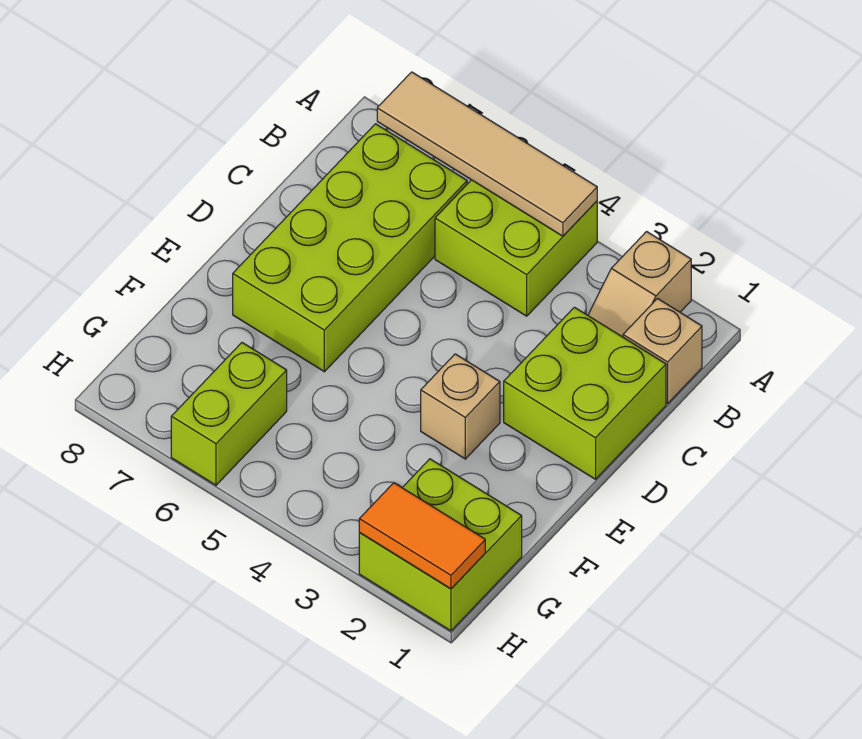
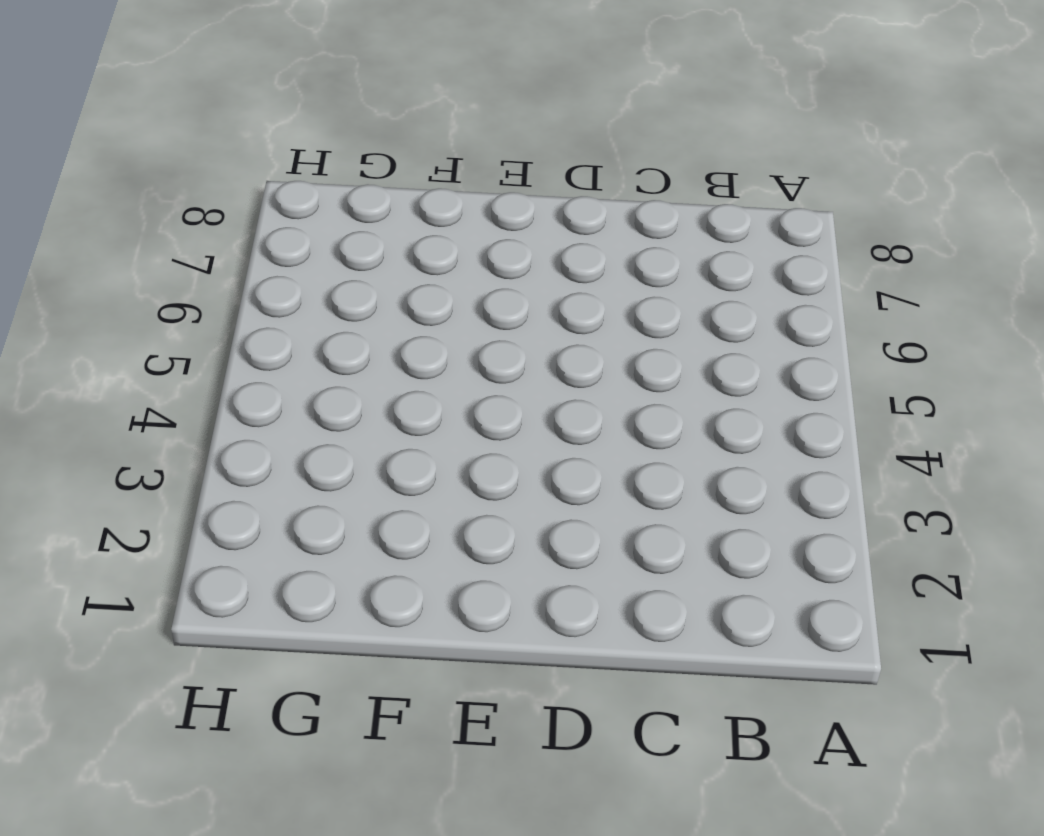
none -> tan 1x2 slope [588,232,691,337]
none -> lime 2x2 brick [435,180,597,316]

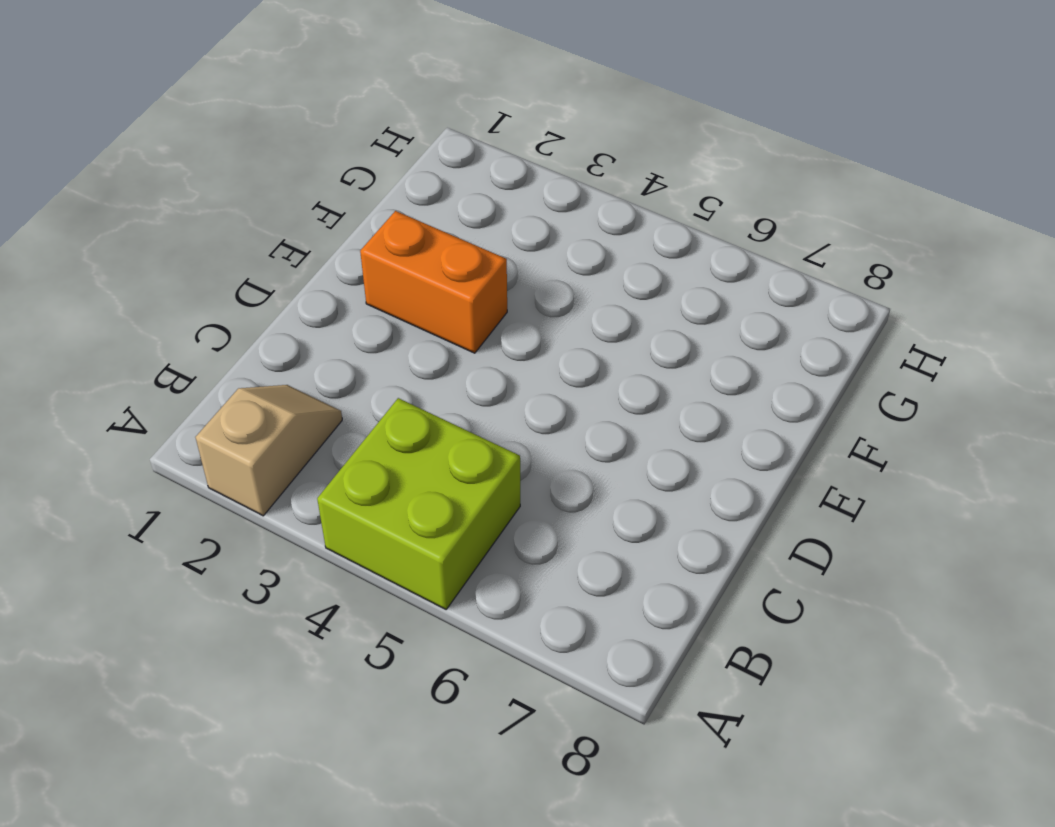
orange 1x2 brick [360,211,507,353] -> tan 1x1 brick [421,354,500,459]
none -> tan 1x1 brick [623,299,702,403]
none -> lime 2x4 brick [233,124,467,372]

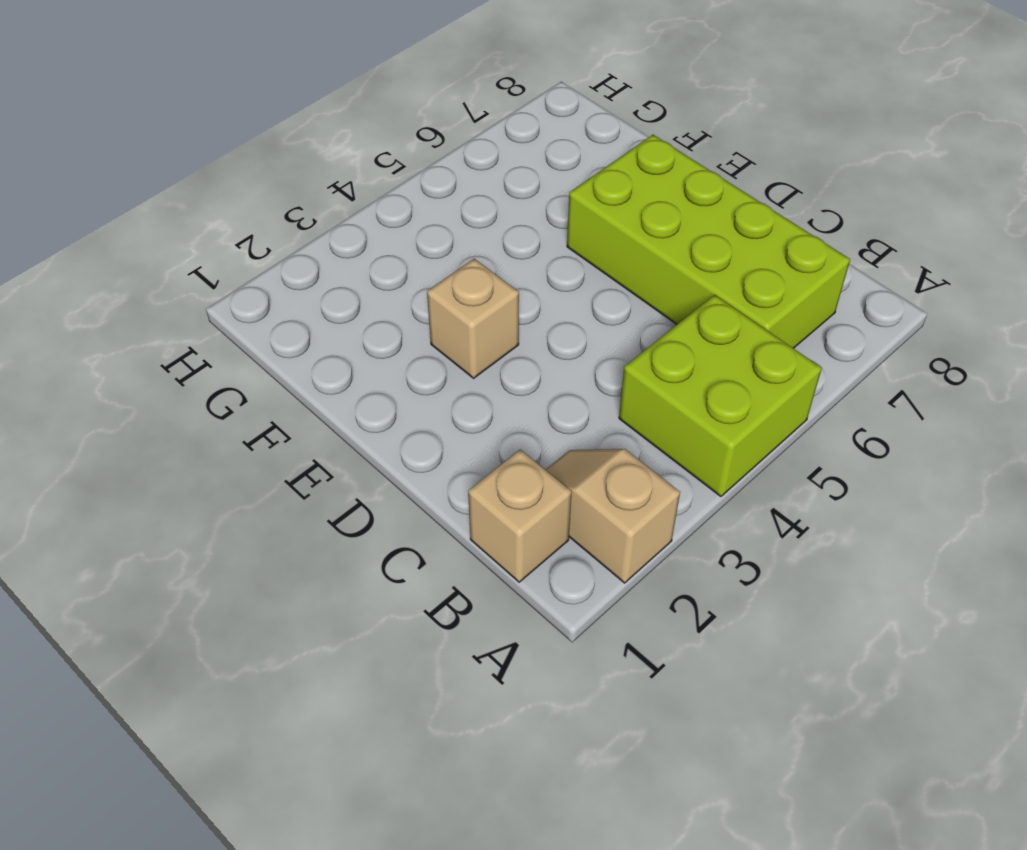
none -> lime 2x2 brick [504,307,666,479]
none -> lime 2x2 brick [359,459,522,631]

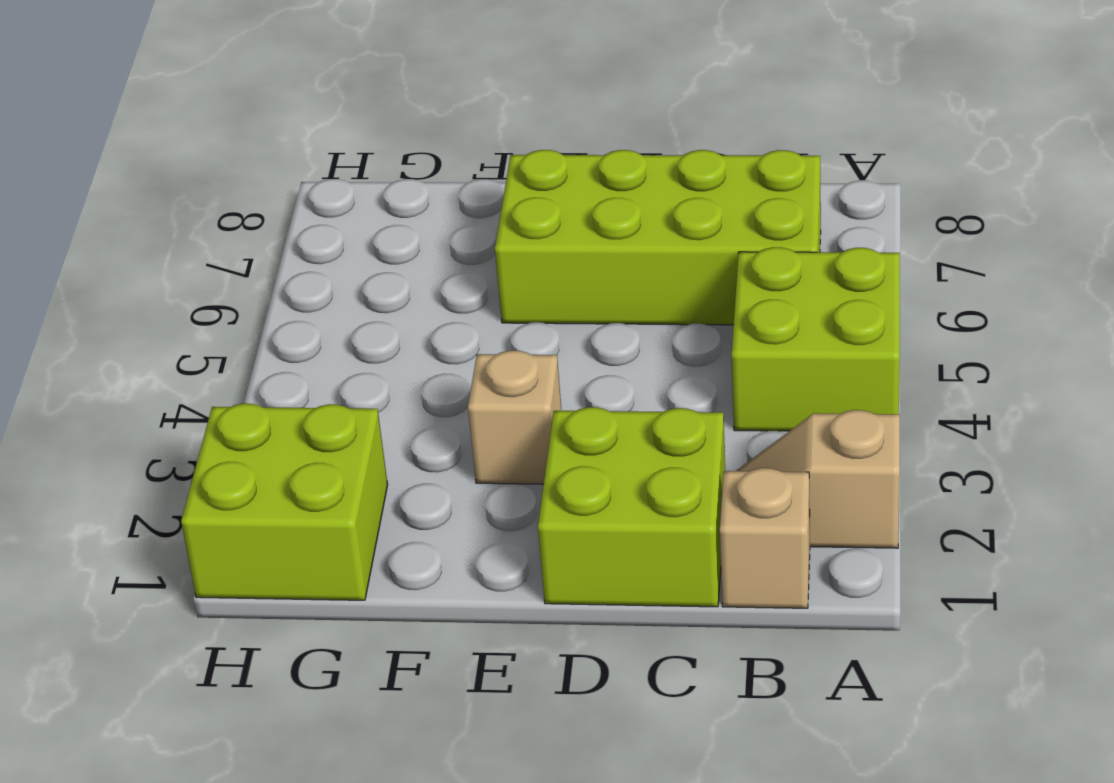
none -> lime 1x2 brick [171,343,287,485]
none -> tan 1x4 tile [377,72,597,236]

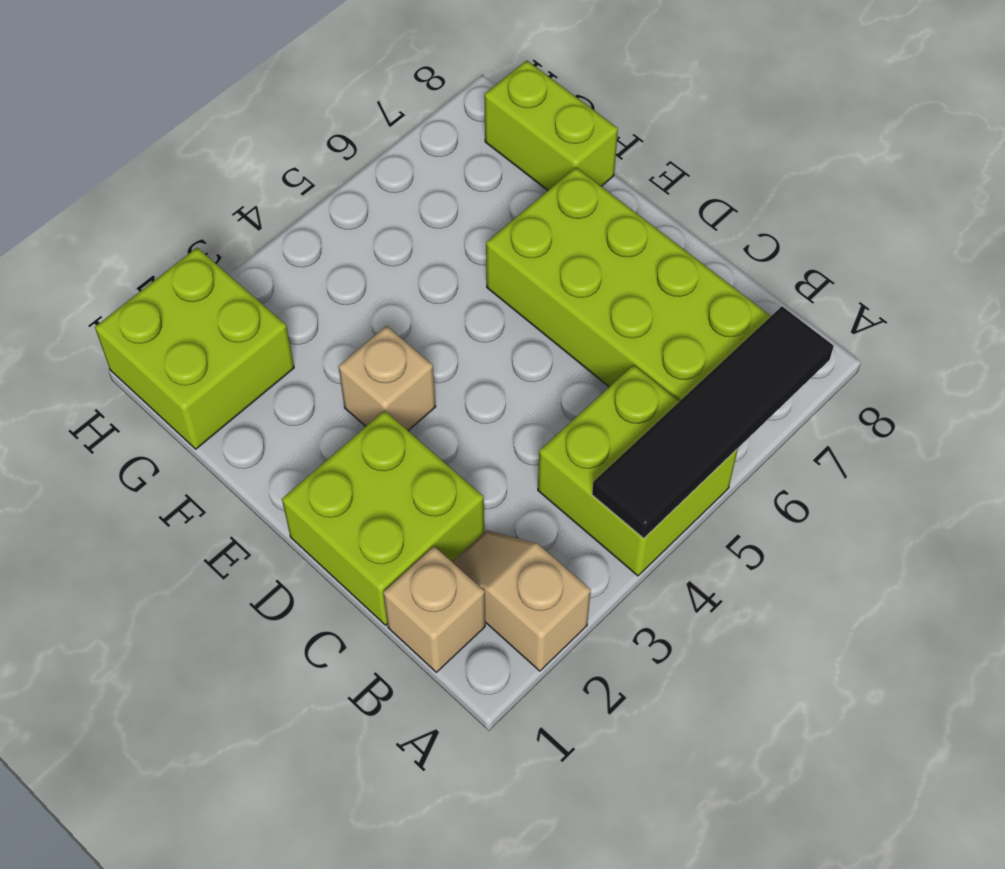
black 1x4 tile [592,306,834,538] -> tan 1x4 tile [377,72,597,236]
lime 1x2 brick [484,60,618,190] -> lime 1x2 brick moved to [171,343,287,485]
none -> orange 1x2 tile [359,483,485,589]

